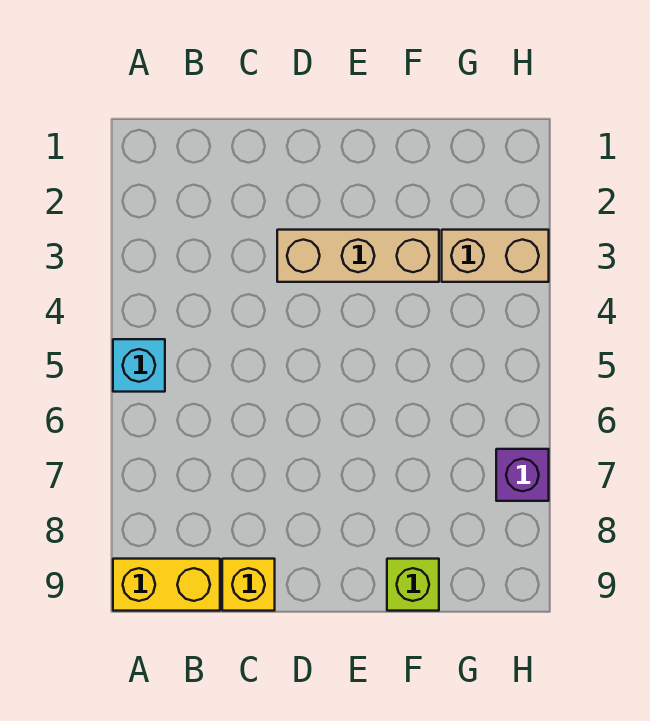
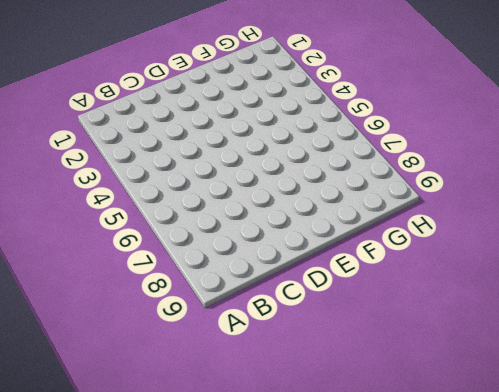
none -> cyan 1x1 brick [113,339,165,392]
none -> yellow 1x2 brick [113,559,220,611]

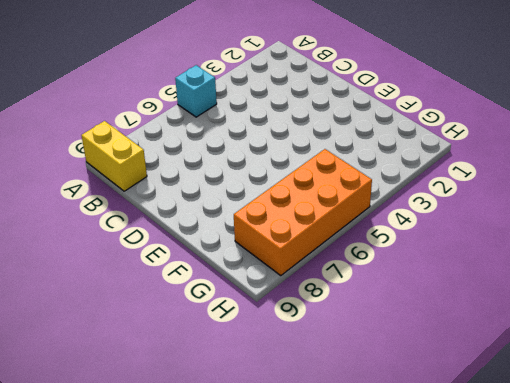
orange 2x4 brick [234,149,372,275] -> purple 1x1 brick [496,449,549,501]
none -> yellow 1x1 brick [222,559,275,611]
none -> tan 1x3 brick [277,230,439,282]

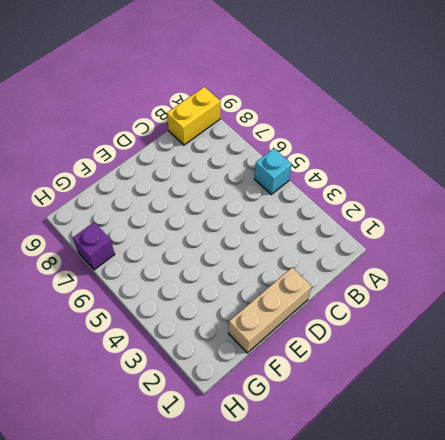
tan 1x3 brick [229,268,312,353] -> tan 1x3 brick moved to [277,230,439,282]
none -> yellow 1x1 brick [222,559,275,611]
none -> lime 1x1 brick [387,559,439,611]

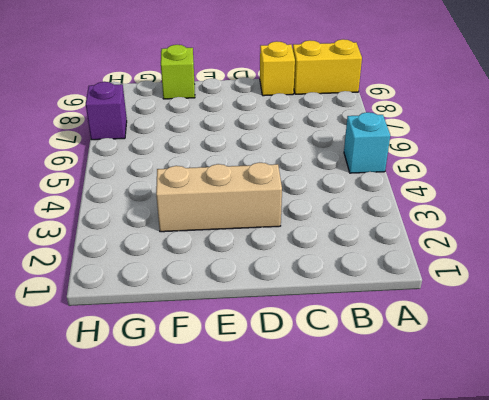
none -> tan 1x2 brick [442,230,549,282]

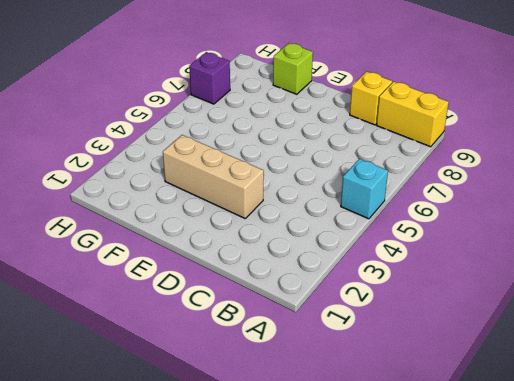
none -> tan 1x2 brick [442,230,549,282]

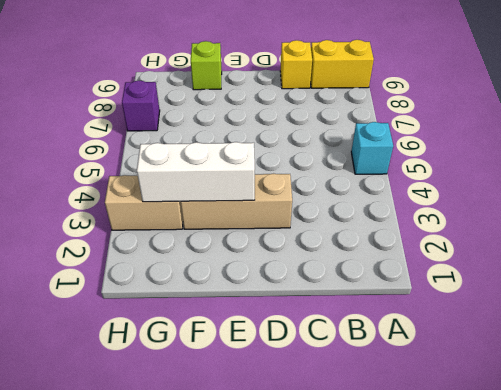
white 1x3 brick [137,142,255,202] -> none

